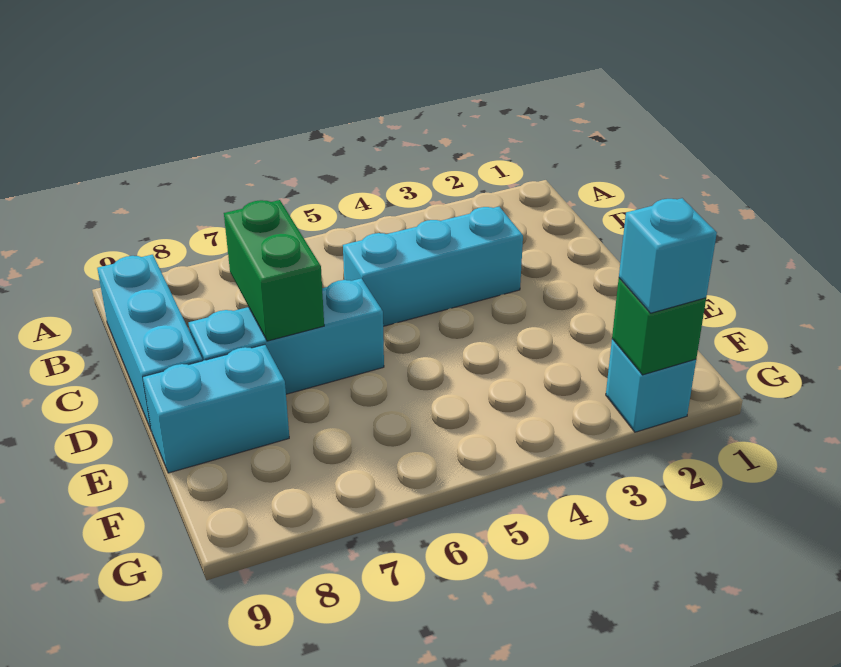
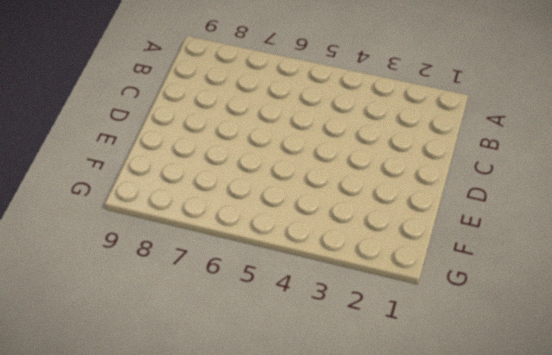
none -> cyan 1x3 brick [97,255,203,431]
none -> cyan 1x3 brick [343,207,523,326]

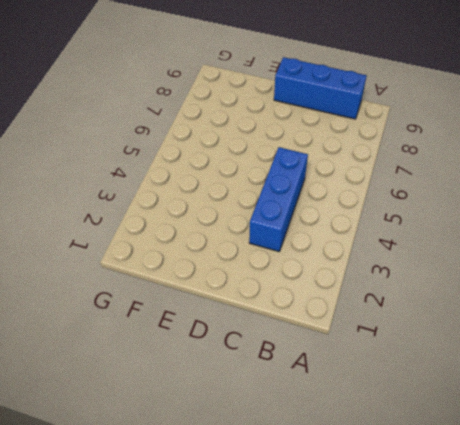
blue 1x3 brick [274,57,366,119] -> cyan 1x3 brick [97,255,203,431]
blue 1x3 brick [249,147,308,251] -> cyan 1x3 brick [343,207,523,326]
none -> cyan 1x3 brick [189,279,384,394]
none -> cyan 1x2 brick [143,345,289,473]

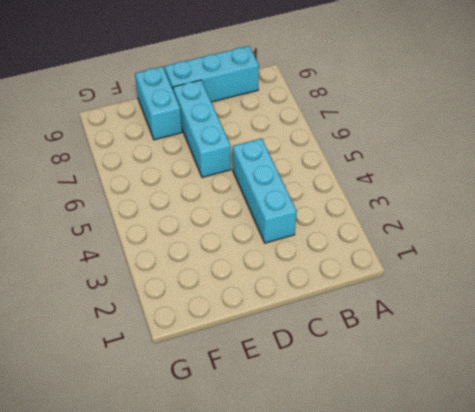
none -> cyan 1x1 brick [606,339,696,432]
none -> green 1x2 brick [224,200,324,341]

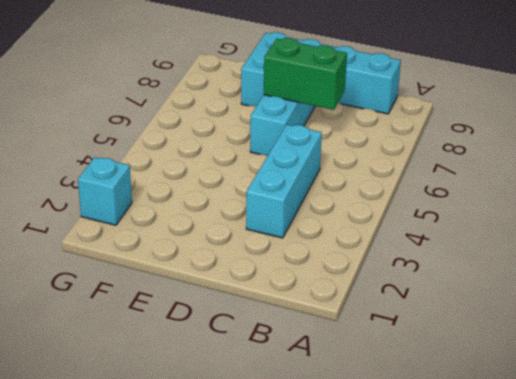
none -> green 1x1 brick [612,278,706,375]
none -> cyan 1x1 brick [619,198,717,313]

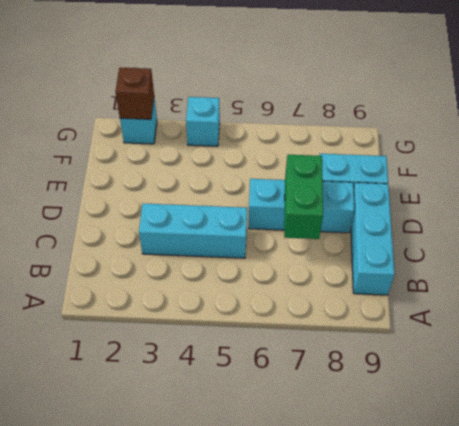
brown 1x1 brick [115,68,154,119] -> green 1x1 brick [612,278,706,375]
cyan 1x1 brick [186,97,220,146] -> cyan 1x1 brick moved to [619,198,717,313]

